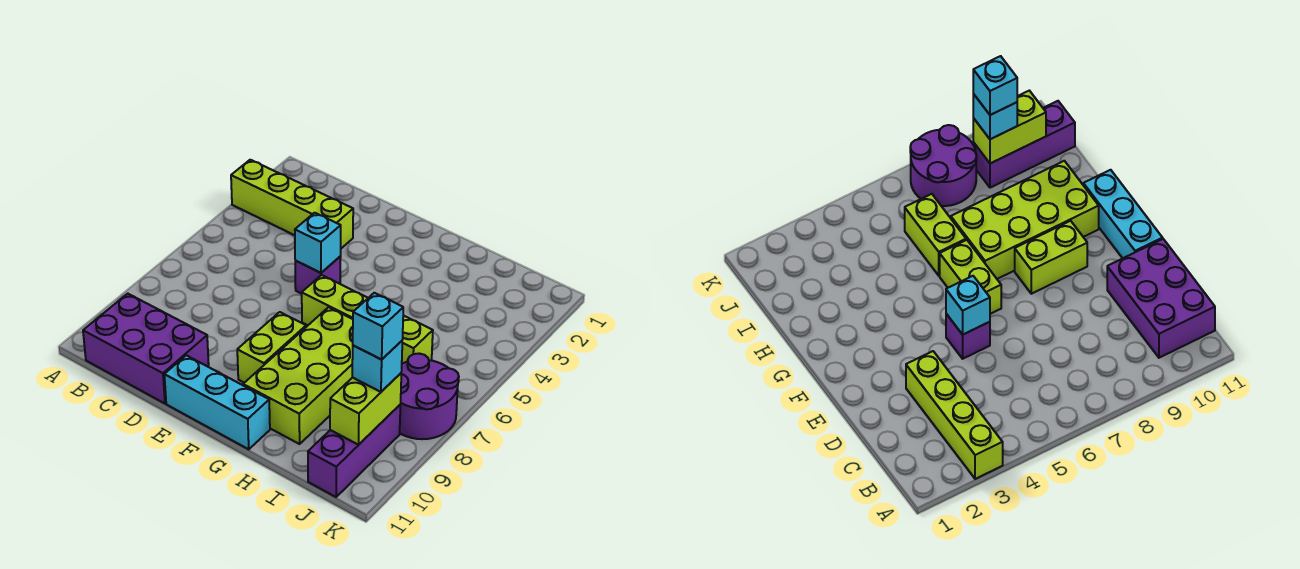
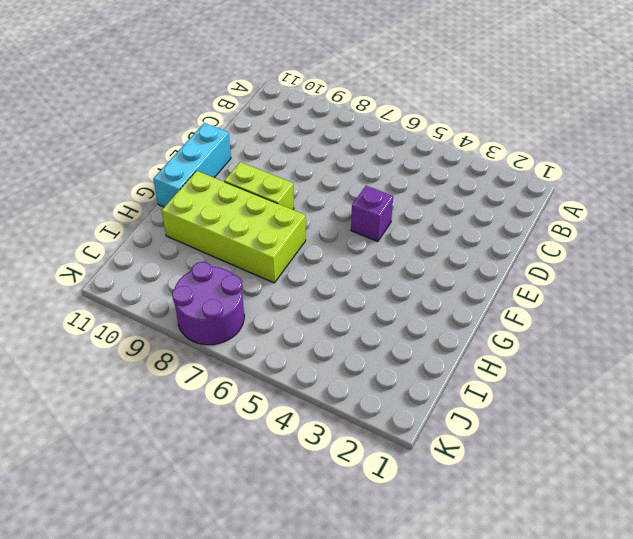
none -> lime 1x4 brick [231,160,353,248]
none -> purple 2x3 brick [83,294,209,403]
none -> lime 1x2 brick [302,275,368,325]

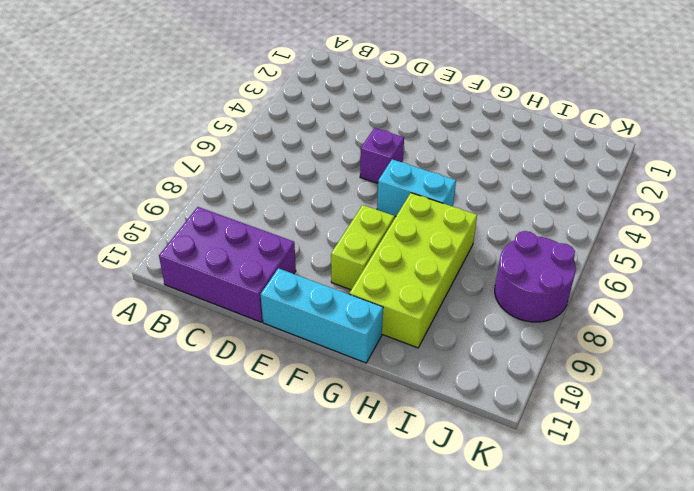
cyan 1x2 brick [377,159,456,216] -> lime 1x2 brick [302,275,368,325]
none -> lime 1x4 brick [231,160,353,248]
none -> lime 1x2 brick [402,315,433,364]
none -> purple 1x3 brick [308,405,400,497]

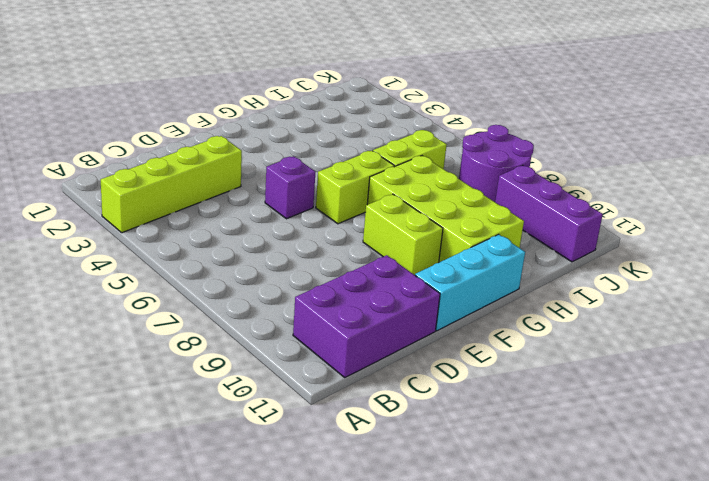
none -> cyan 1x1 brick [295,213,341,273]
none -> lime 1x2 brick [330,373,401,445]
none -> cyan 1x1 brick [352,341,402,392]

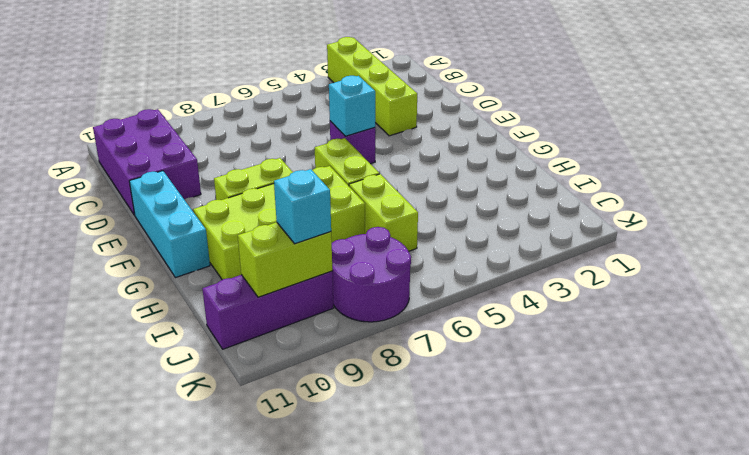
none -> cyan 1x1 brick [353,293,403,360]

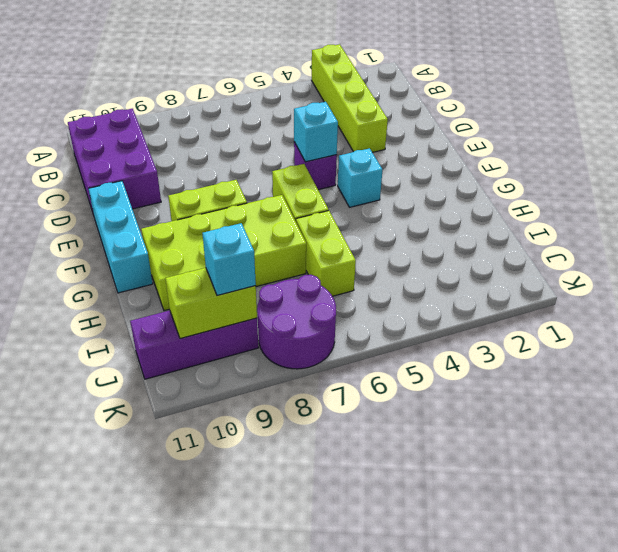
cyan 1x1 brick [338,148,383,207] -> cyan 1x1 brick moved to [353,293,403,360]

